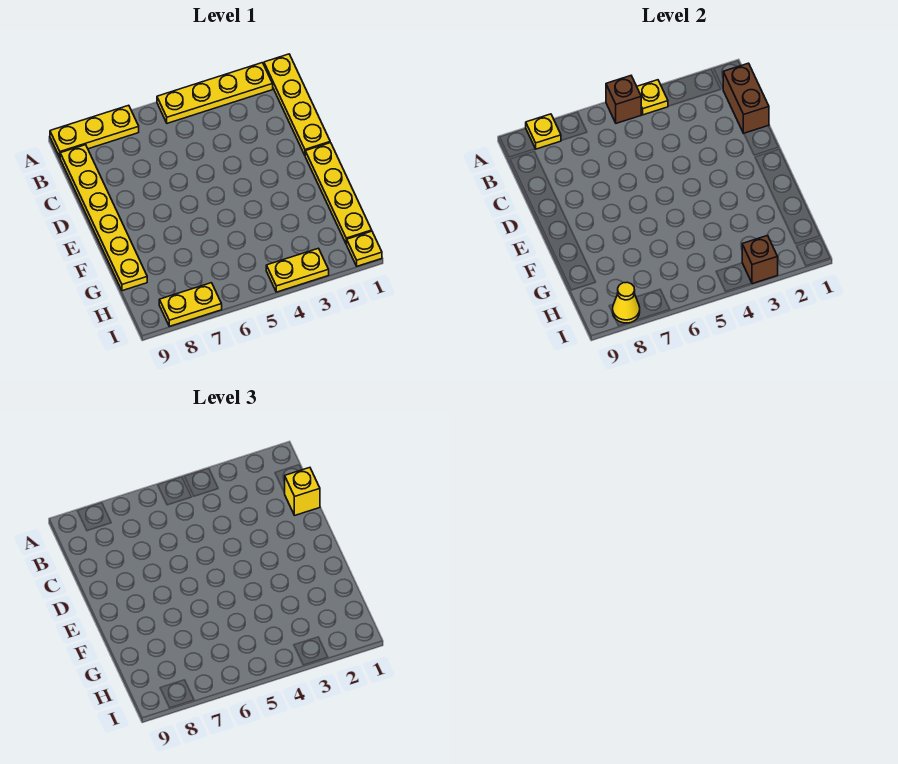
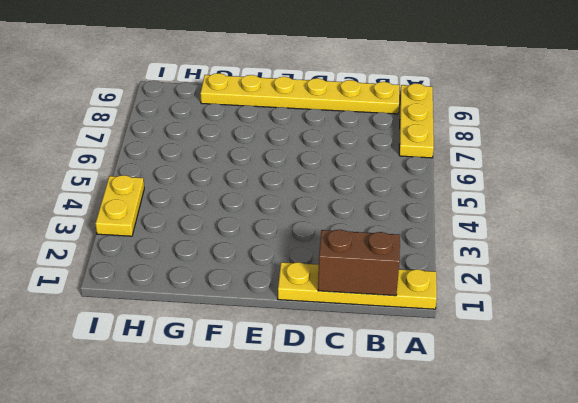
none -> yellow 1x4 plate [157,63,273,123]
none -> yellow 1x4 plate [305,143,372,244]
none -> yellow 1x1 plate [347,231,382,266]

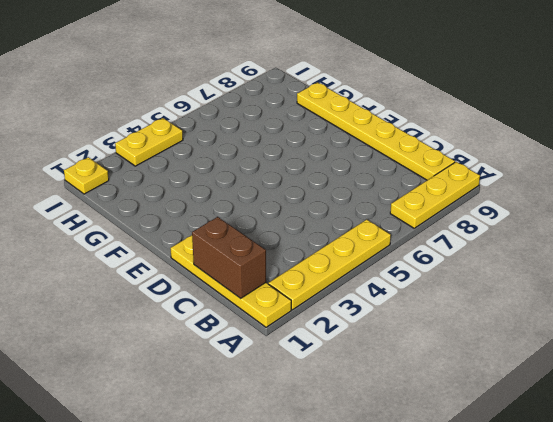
none -> yellow 1x4 plate [305,143,372,244]
none -> yellow 1x2 plate [159,283,222,326]
none -> yellow 1x1 plate [637,80,668,115]

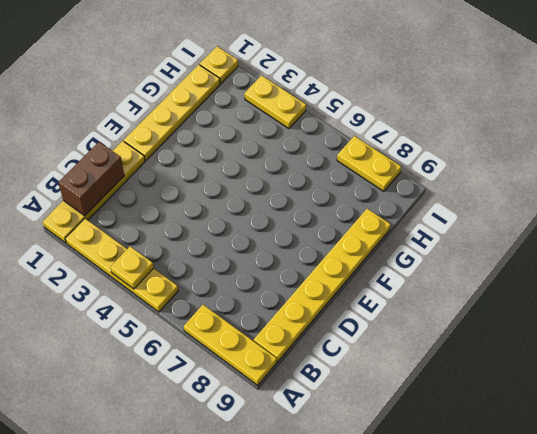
none -> brown 1x1 brick [606,76,641,123]
none -> yellow 1x1 plate [526,114,561,149]
none -> brown 1x1 brick [742,235,778,284]

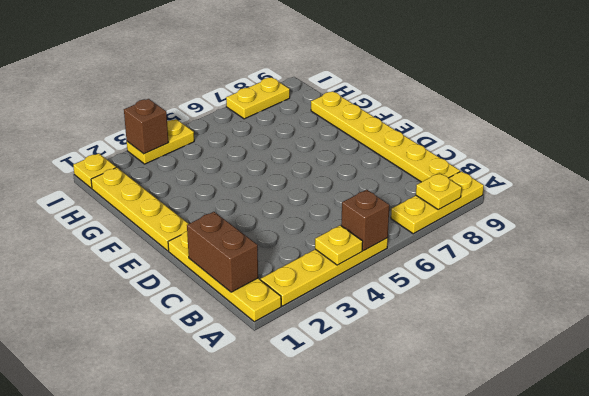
none -> yellow 1x1 cone [613,282,640,323]
none -> yellow 1x1 brick [285,468,320,515]

